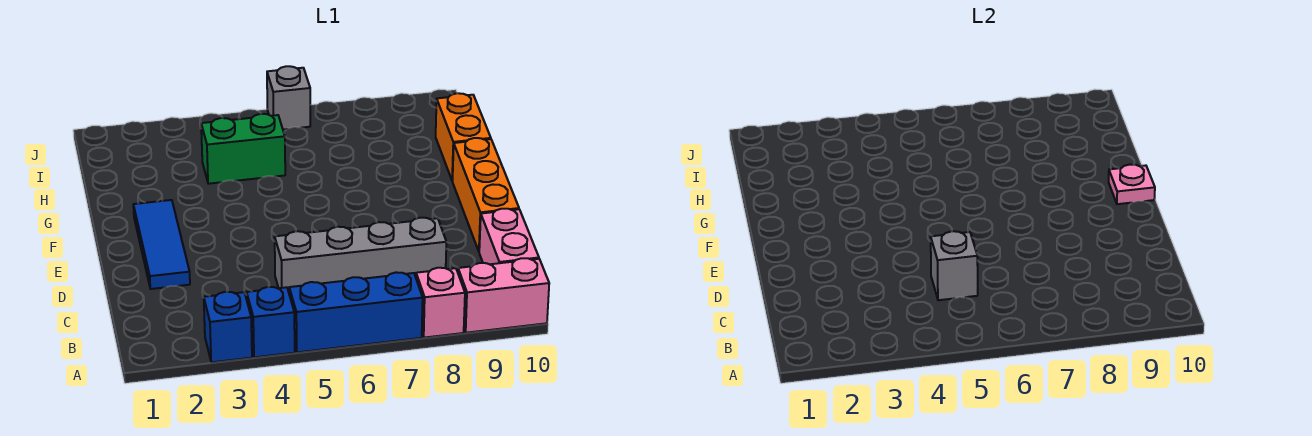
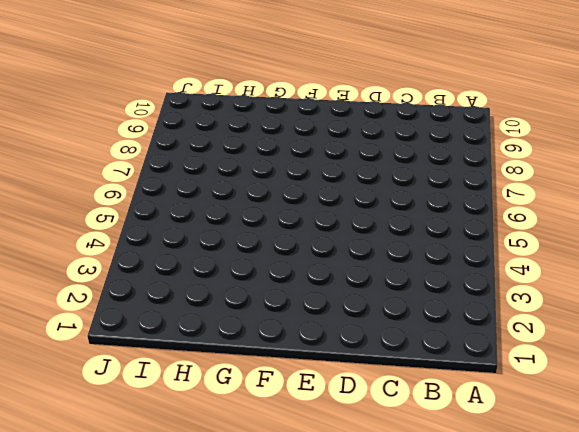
none -> blue 1x1 brick [204,292,252,362]
none -> blue 1x1 brick [247,287,295,357]
none -> blue 1x3 brick [289,272,423,352]

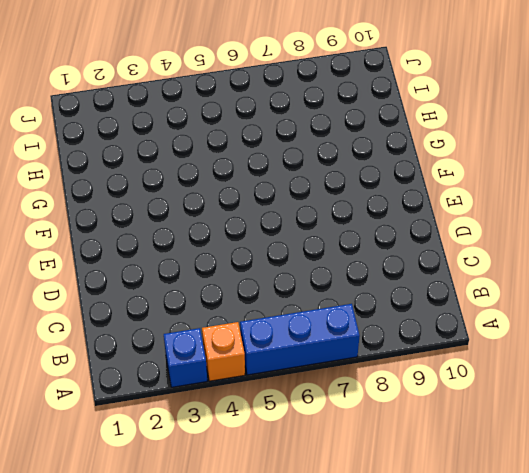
orange 1x1 brick [202,322,245,381] -> blue 1x1 brick [247,287,295,357]
none -> pink 1x1 brick [416,268,465,338]
none -> pink 1x2 brick [458,258,549,333]
none -> pink 1x2 brick [479,209,539,264]

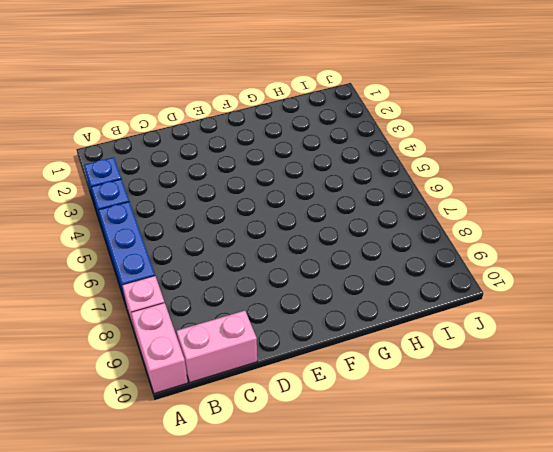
none -> grey 1x4 brick [275,218,446,292]
none -> blue 1x3 tile [133,200,190,289]
none -> orange 1x3 brick [453,138,519,251]

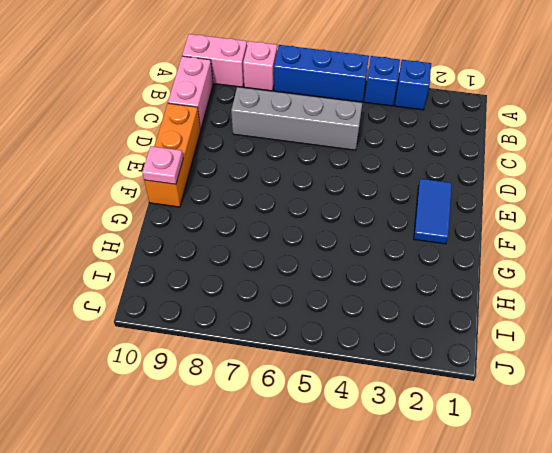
blue 1x2 tile [414,179,452,244] -> blue 1x3 tile [133,200,190,289]
none -> orange 1x2 brick [436,93,491,181]
none -> green 1x2 brick [201,114,285,184]
none -> grey 1x1 brick [267,66,310,129]

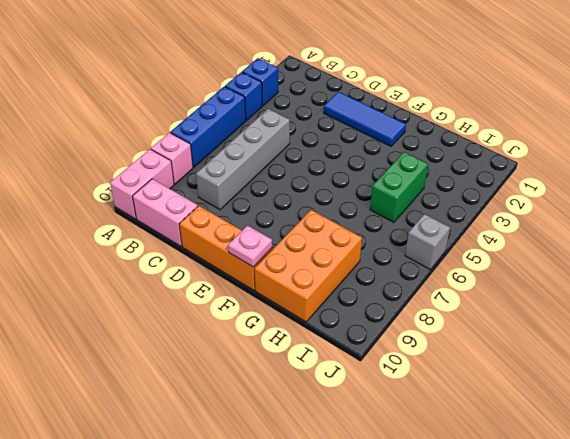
orange 2x3 brick [255,210,362,322] -> orange 1x2 brick [436,93,491,181]
none -> grey 1x1 brick [931,231,978,300]

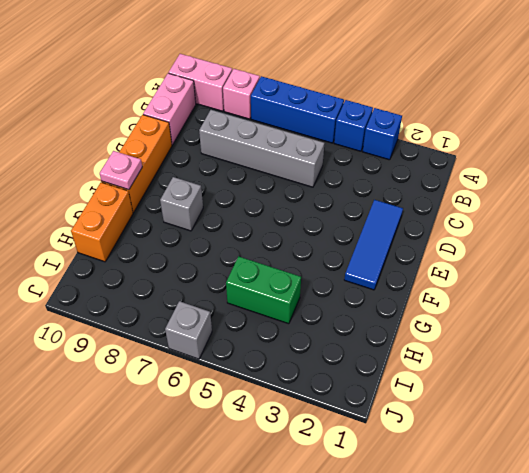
grey 1x1 brick [160,177,203,231] -> grey 1x1 brick moved to [931,231,978,300]

